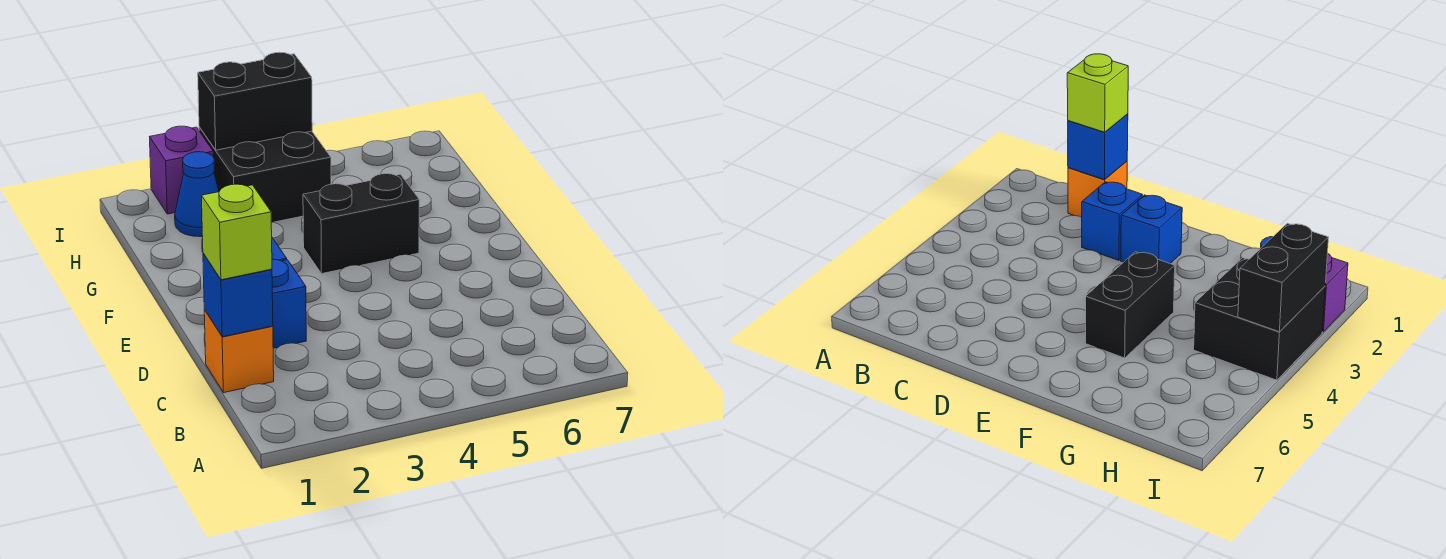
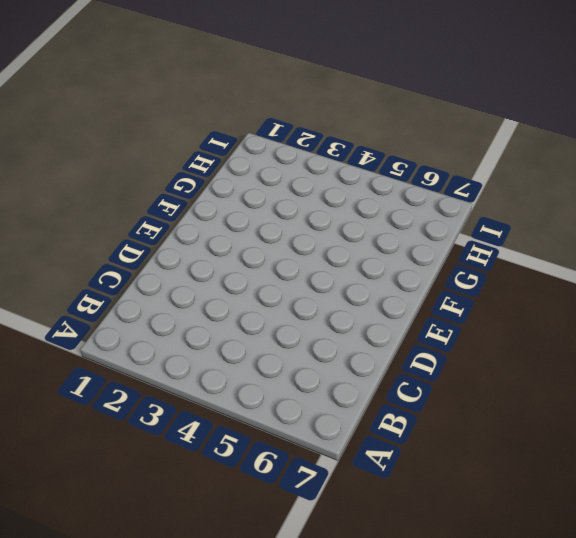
none -> orange 1x1 brick [204,310,274,393]
none -> blue 1x1 brick [272,259,306,348]

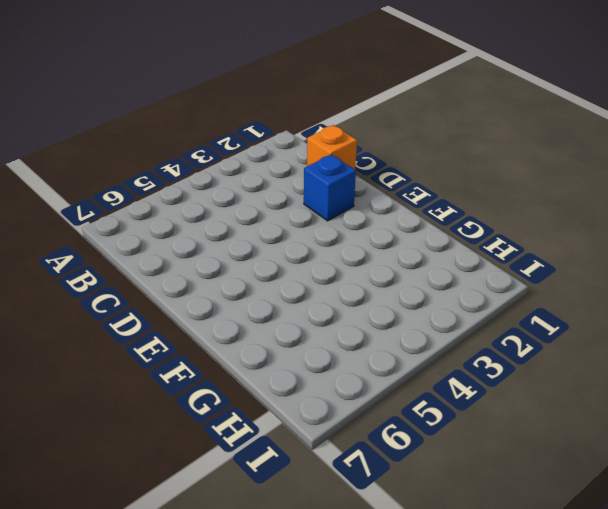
none -> blue 1x1 brick [1121,195,1182,263]
none -> black 1x2 brick [303,174,419,274]

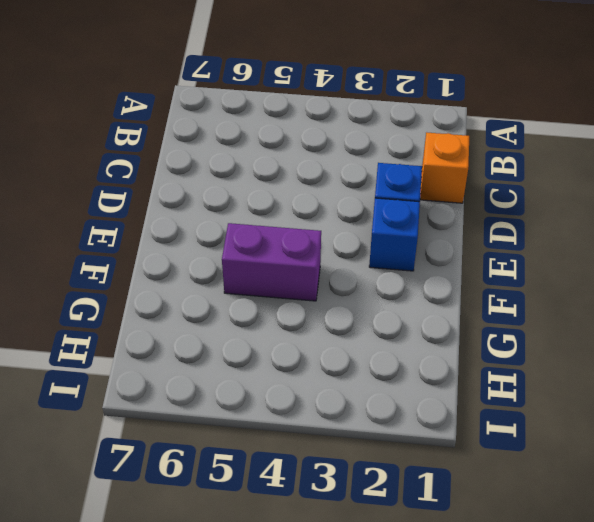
purple 1x2 brick [222,223,321,301] -> black 1x2 brick [303,174,419,274]
none -> blue 1x1 cone [175,152,219,237]
none -> black 2x2 brick [199,127,331,222]

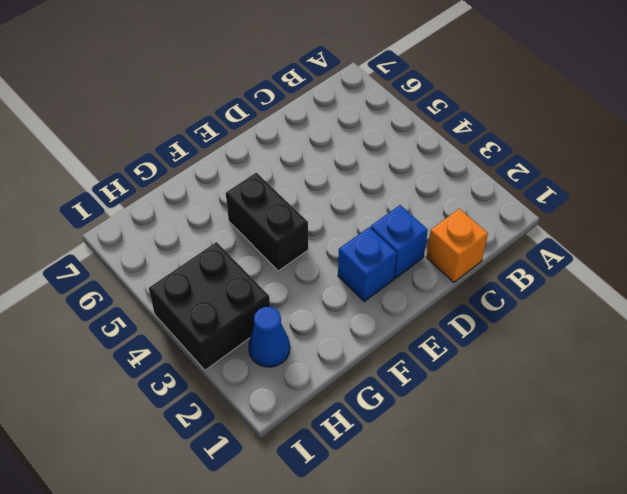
none -> purple 1x1 brick [150,126,213,214]
none -> blue 1x1 brick [203,253,273,337]

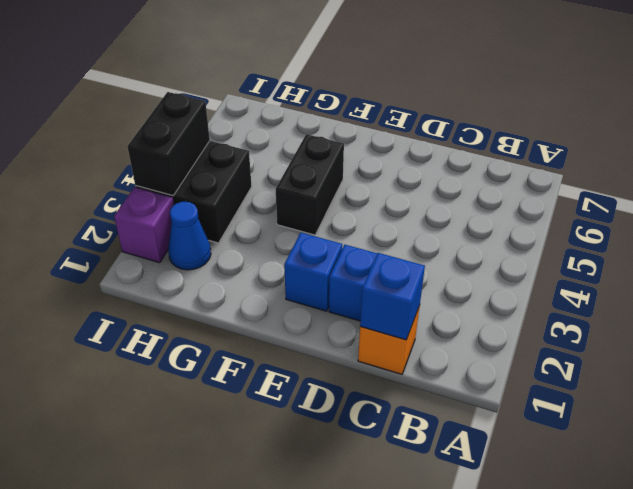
none -> lime 1x1 brick [202,184,272,280]

